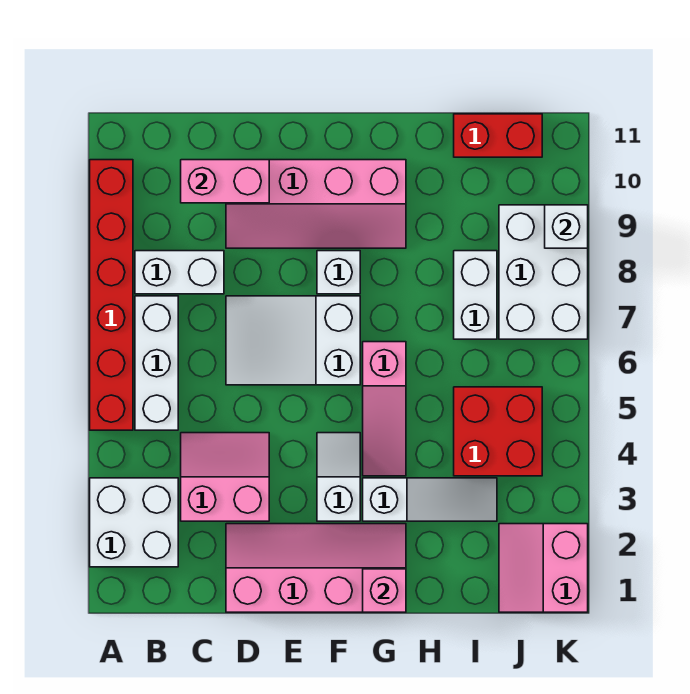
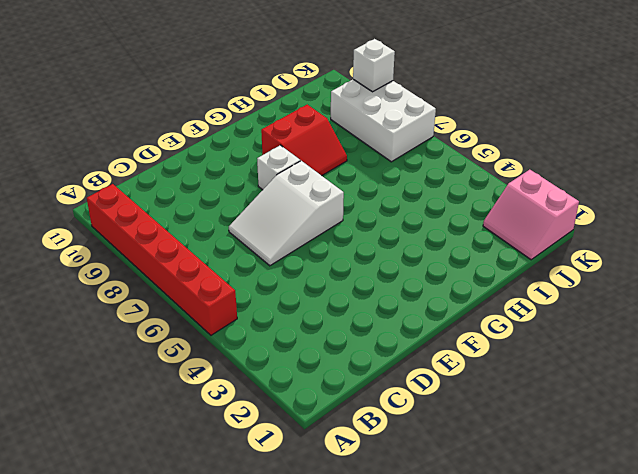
red 2x2 slope [261,105,347,176] -> pink 2x4 slope [226,160,406,248]
none -> white 2x2 brick [90,478,178,567]
none -> white 1x3 brick [135,296,178,430]
none -> white 1x2 brick [135,251,224,294]

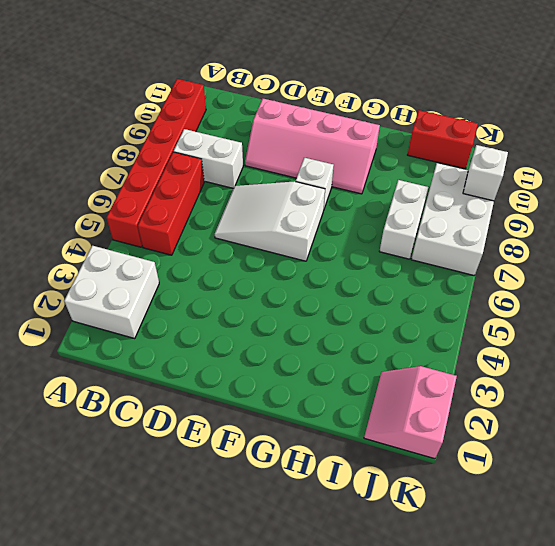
red 1x3 brick [138,152,204,255] -> white 1x3 brick [135,296,178,430]
none -> pink 2x2 slope [181,433,269,521]
none -> pink 2x4 slope [226,524,406,612]
none -> white 1x2 slope [317,433,360,521]

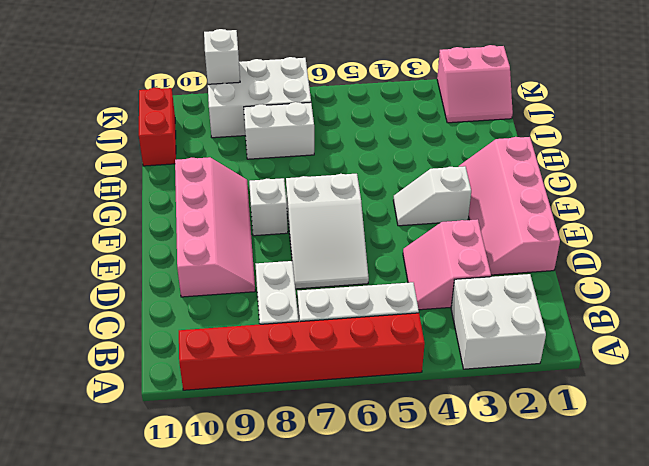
none -> white 1x3 slope [363,478,497,521]
none -> pink 1x3 slope [363,342,406,476]
none -> red 2x2 brick [454,387,542,476]

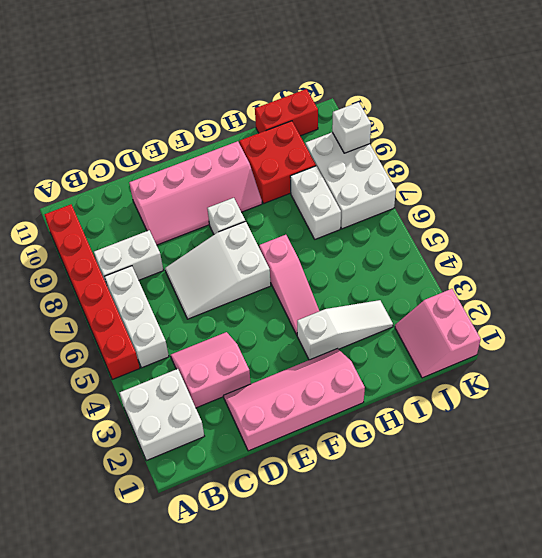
red 2x2 brick [239,121,316,204] -> red 2x2 brick moved to [454,387,542,476]
none -> white 1x2 slope [317,433,360,521]
none -> pink 1x2 brick [181,160,269,203]
none -> pink 1x1 brick [363,569,406,612]

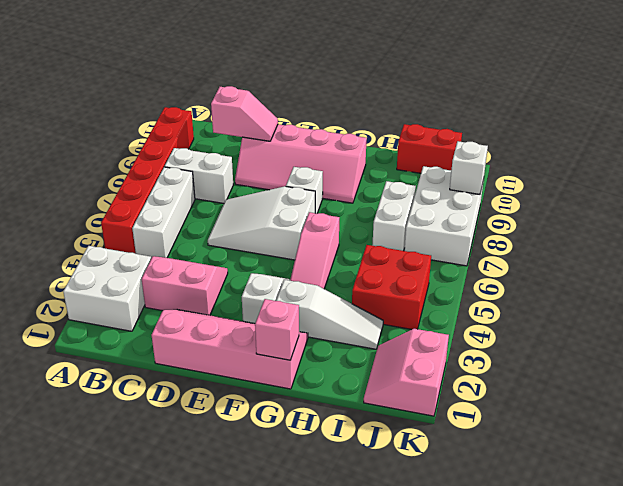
pink 1x2 slope [211,86,278,141] -> pink 1x2 brick [181,160,269,203]

